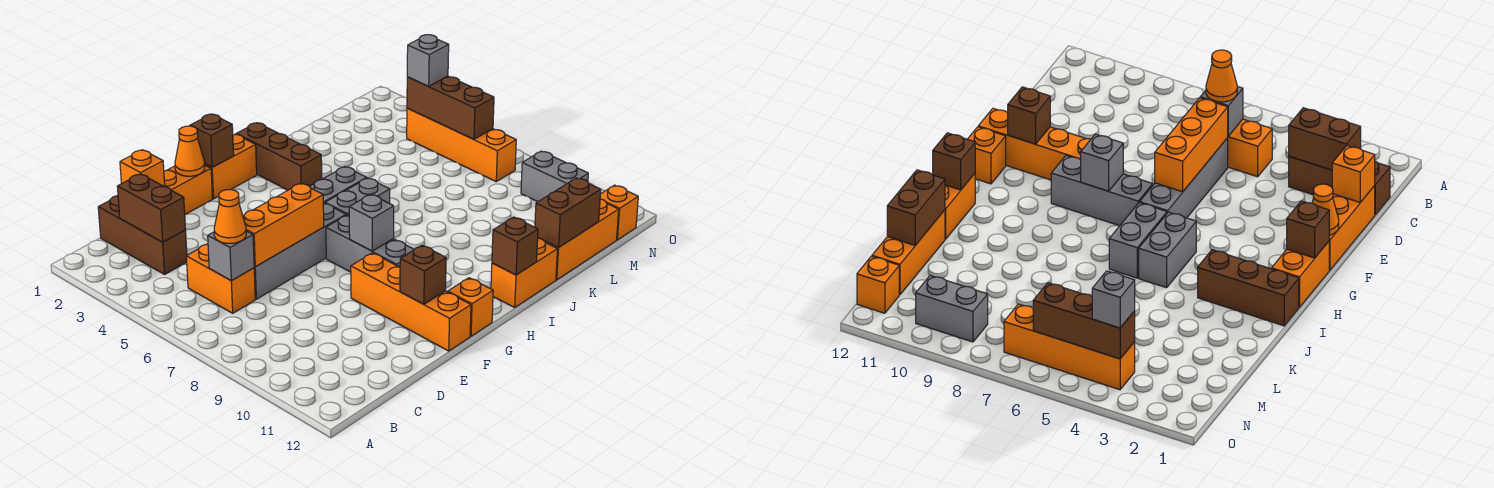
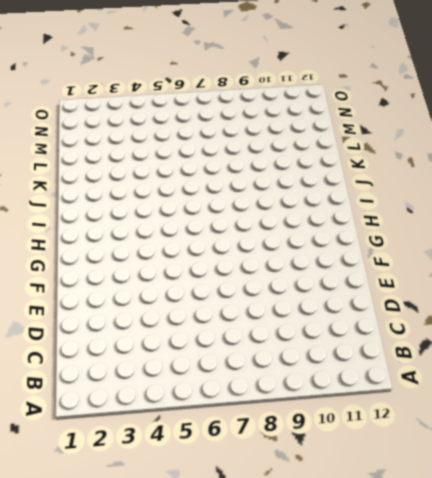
none -> brown 1x3 brick [98,196,187,274]
none -> orange 1x2 brick [186,244,255,313]
none -> orange 1x3 brick [164,165,213,215]

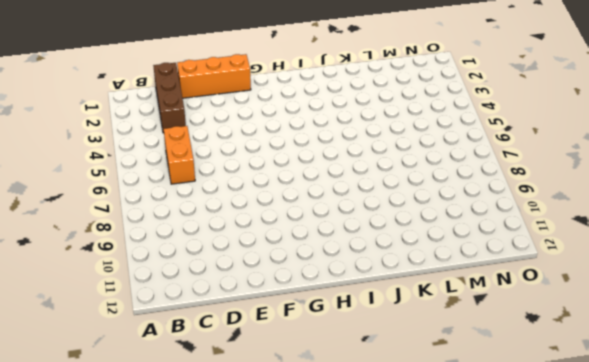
none -> grey 1x4 brick [254,203,346,299]
none -> orange 1x4 brick [351,253,471,351]
none -> orange 1x2 brick [205,134,257,199]

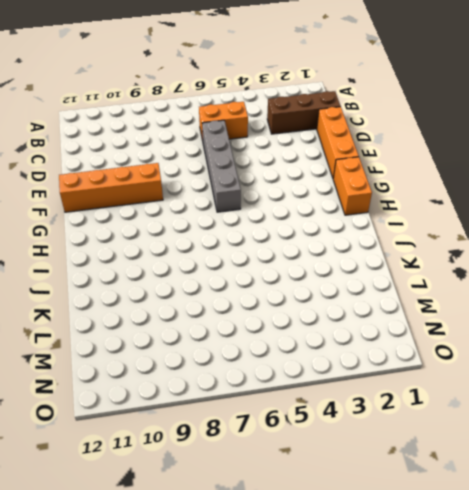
none -> grey 1x3 brick [326,215,414,272]
none -> orange 1x1 brick [448,278,493,336]
none -> grey 1x2 brick [309,167,367,203]

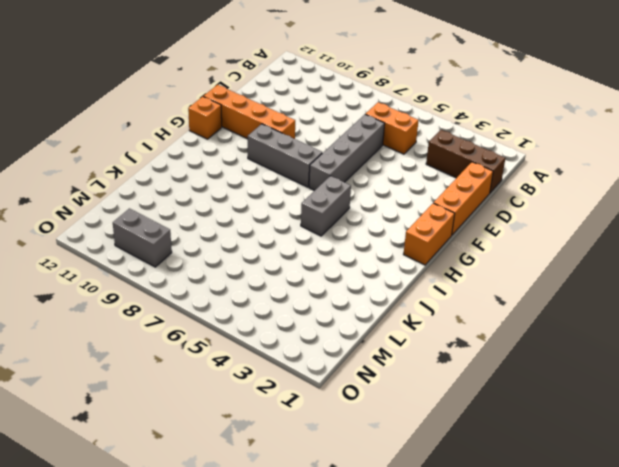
none -> grey 1x2 brick [325,178,390,216]
none -> brown 1x3 brick [237,123,322,190]
none -> orange 1x2 brick [491,238,558,307]

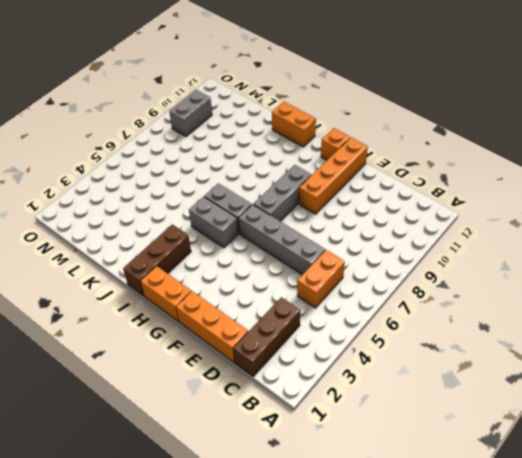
none -> orange 1x3 brick [545,199,619,280]
none -> orange 1x4 brick [407,108,516,182]
none -> orange 1x1 brick [600,185,638,240]

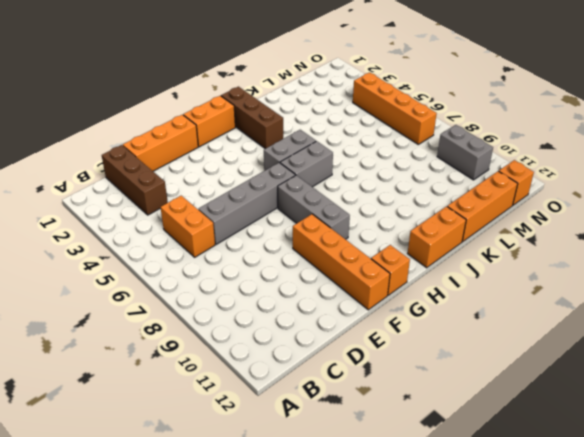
none -> brown 1x2 brick [117,174,186,242]
none -> grey 1x1 brick [208,231,254,281]
none -> orange 1x1 brick [120,150,165,187]

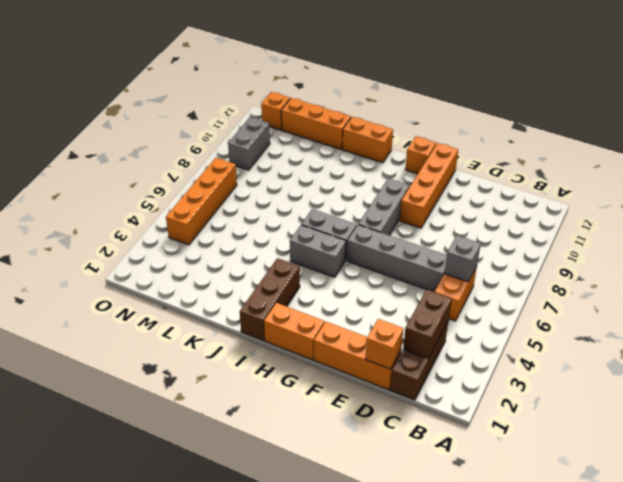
none -> orange 1x3 brick [243,183,324,267]
none -> orange 1x1 cone [175,126,205,176]
none -> brown 1x1 brick [400,245,446,304]

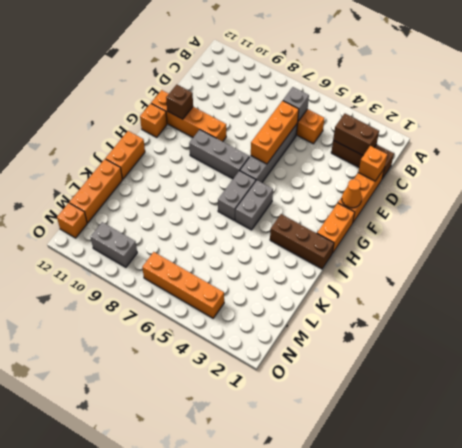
none -> brown 1x1 brick [190,114,234,167]
none -> grey 1x1 brick [349,194,394,251]
none -> brown 1x1 brick [492,217,538,275]

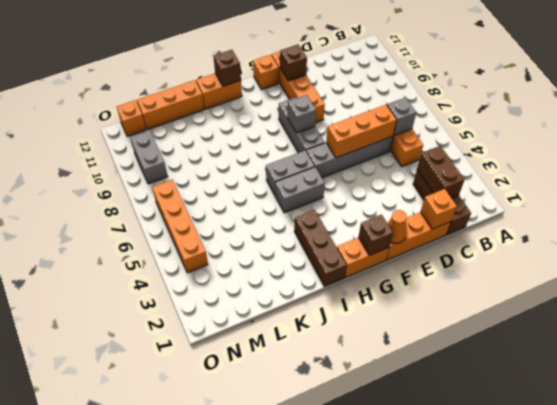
none -> brown 1x2 brick [535,178,601,248]
none -> brown 1x3 brick [407,76,494,139]
none -> orange 1x1 cone [214,190,246,244]

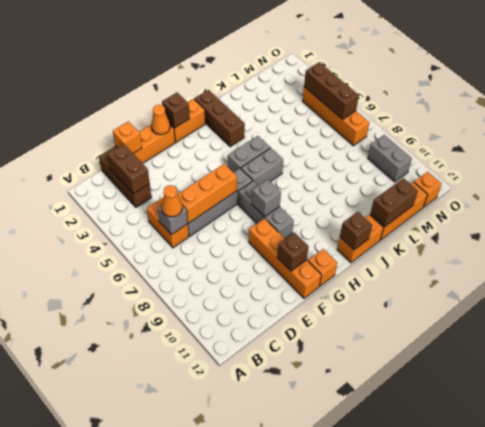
none -> grey 1x1 brick [407,35,449,86]

